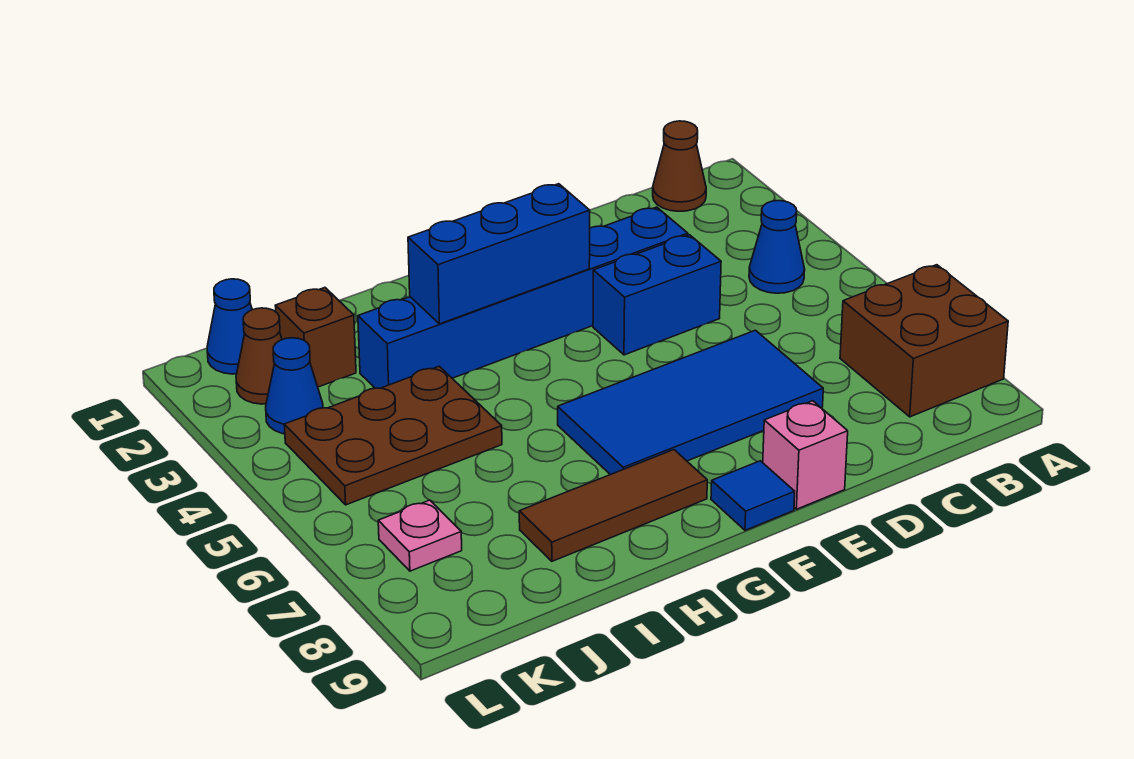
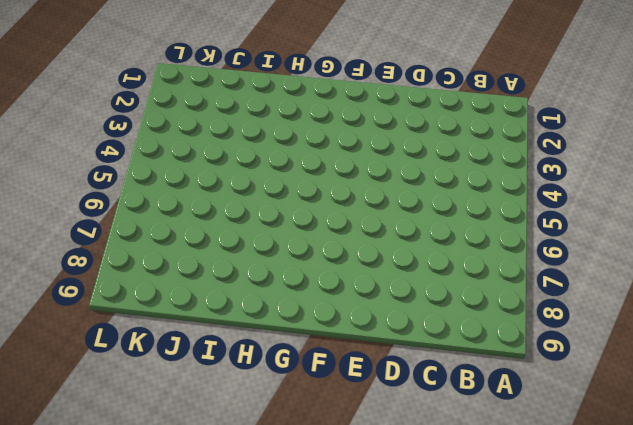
none -> brown 2x2 brick [840,265,1008,417]
none -> brown 1x1 cone [653,121,706,211]
none -> blue 1x1 cone [749,201,805,293]

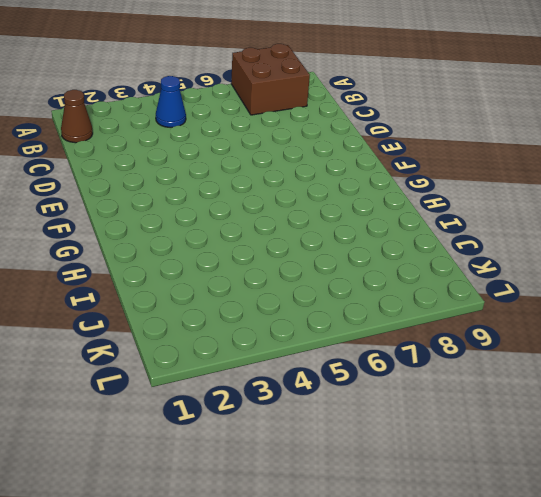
none -> blue 1x6 brick [358,207,688,388]
none -> blue 1x2 brick [593,235,721,355]
none -> blue 2x4 tile [558,330,823,475]

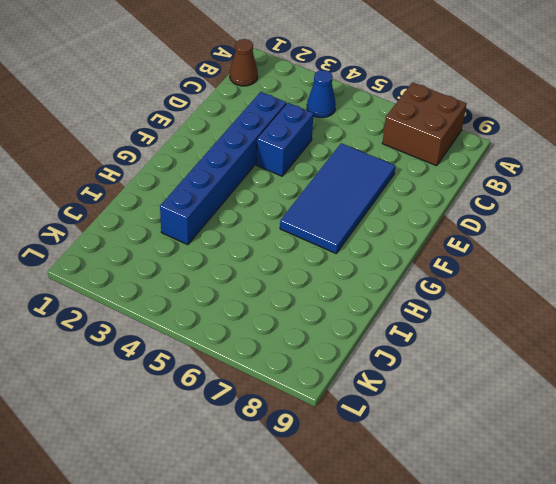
none -> pink 1x1 brick [763,401,848,509]
none -> blue 1x1 tile [711,461,795,530]
none -> brown 1x3 tile [519,450,707,561]

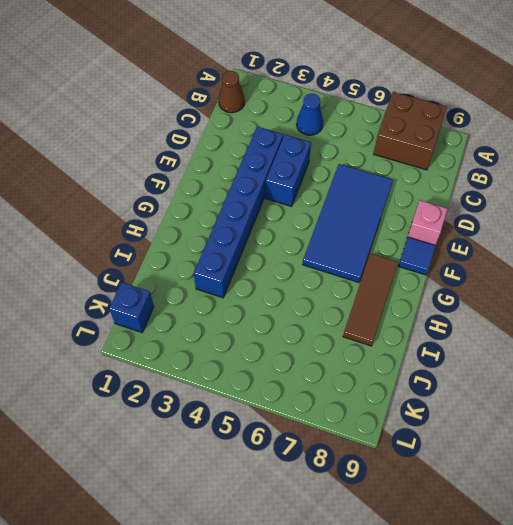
blue 1x1 brick [109,282,154,332] -> blue 1x1 cone [207,279,252,374]
none -> brown 2x3 plate [284,366,502,505]
none -> brown 1x1 brick [275,288,356,387]
none -> brown 1x1 cone [236,308,282,404]

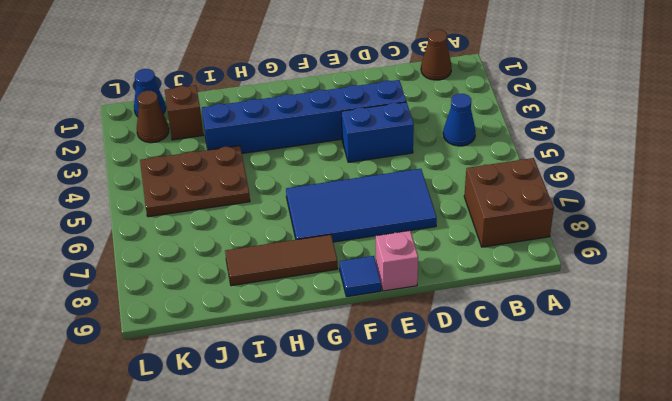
none -> blue 1x1 cone [266,338,323,434]
none -> pink 1x1 plate [378,500,462,571]
none -> blue 1x3 brick [408,184,590,324]

